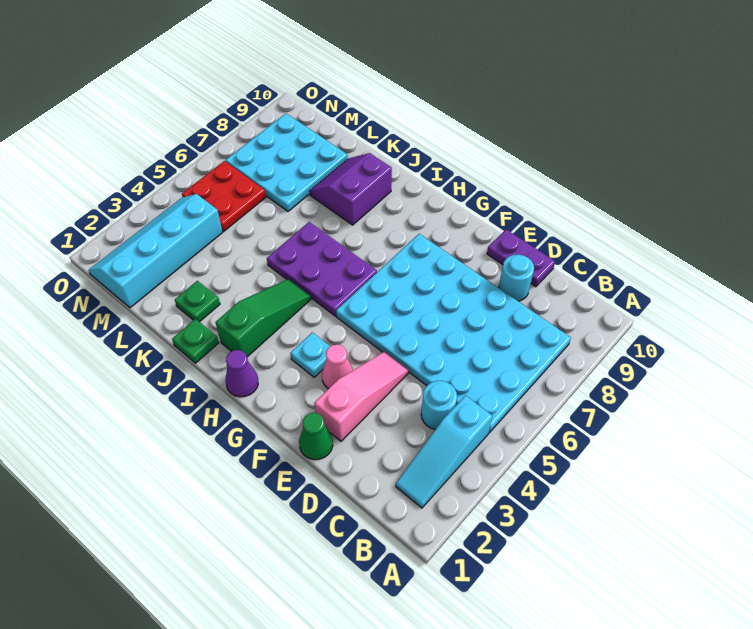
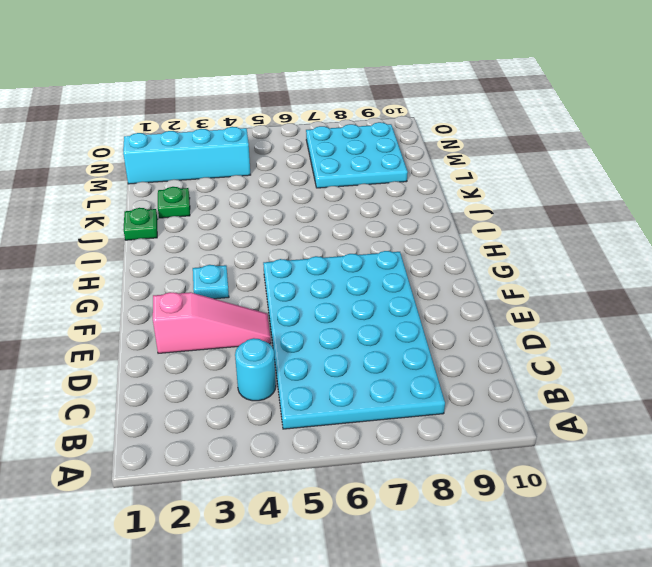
none -> cyan 1x3 slope [396,396,492,508]
none -> cyan 1x1 round brick [499,254,534,301]
none -> purple 1x2 plate [487,229,555,287]

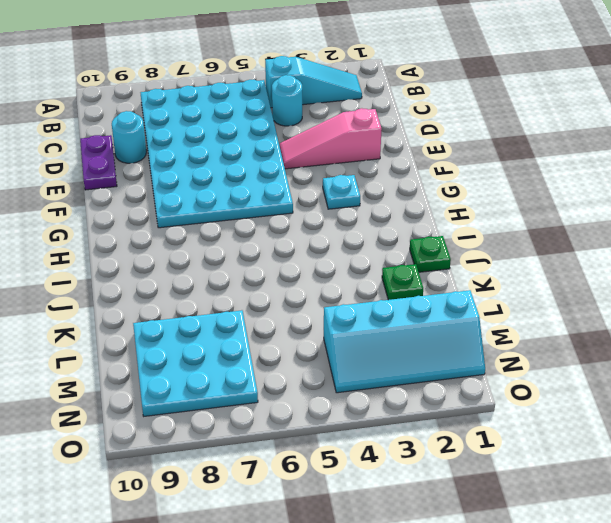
none -> green 1x1 cone [299,413,333,460]
none -> pink 1x1 cone [322,345,353,389]
none -> purple 1x1 cone [226,350,258,397]

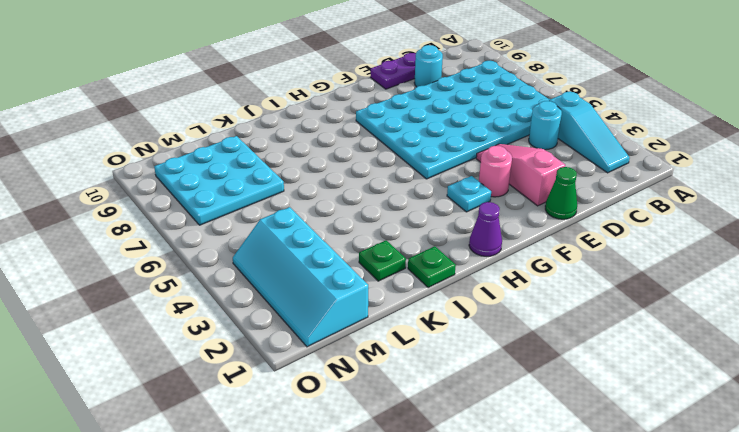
pink 1x1 round brick [479,146,512,197] -> pink 1x1 cone [322,345,353,389]
none -> purple 2x3 plate [267,222,377,316]
none -> green 1x3 slope [216,279,311,357]
none -> purple 2x2 slope [310,153,392,225]

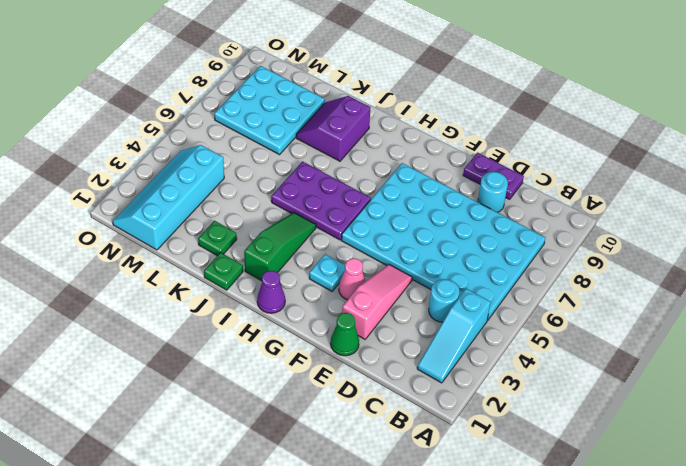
none -> red 2x2 plate [182,161,266,231]

